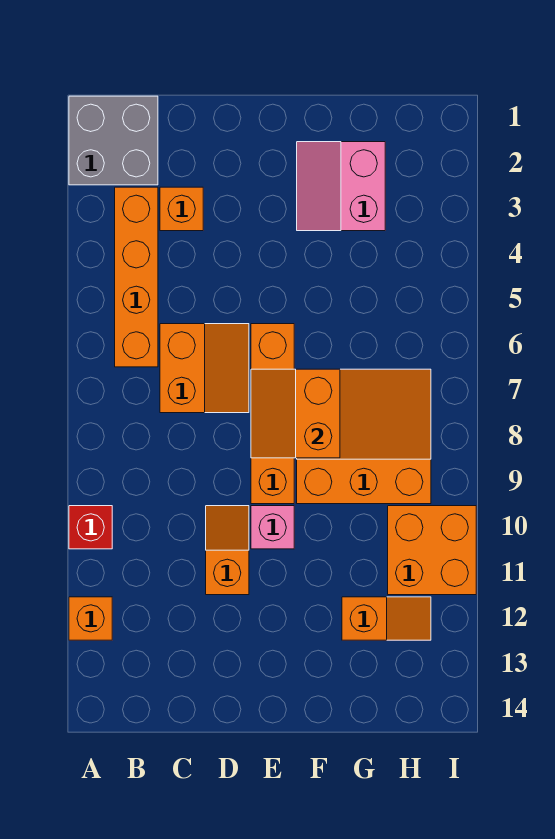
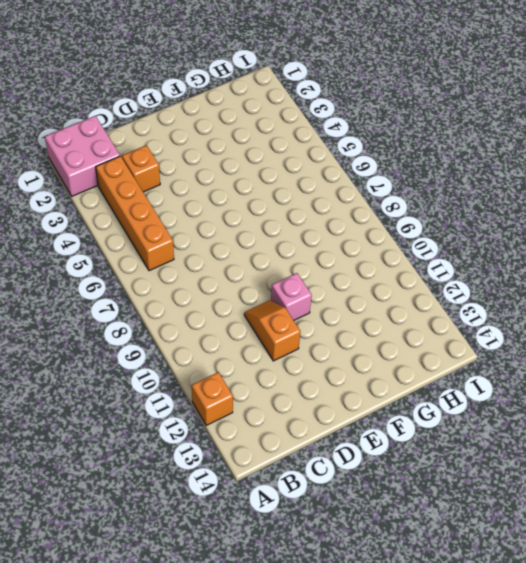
pink 2x2 brick [45,116,120,196] -> grey 2x2 brick [69,96,158,185]
none -> red 1x1 brick [69,506,112,549]
none -> orange 2x2 slope [160,324,249,413]
none -> orange 1x4 brick [251,324,294,504]

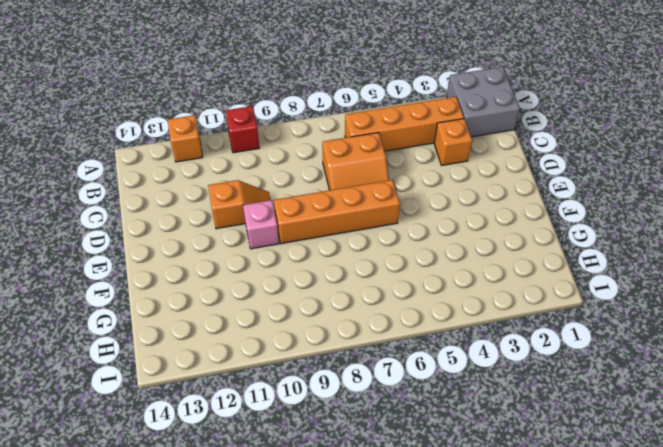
none -> pink 2x2 slope [297,142,385,231]
none -> orange 3x3 slope [297,369,431,504]
none -> orange 1x2 slope [342,597,431,640]

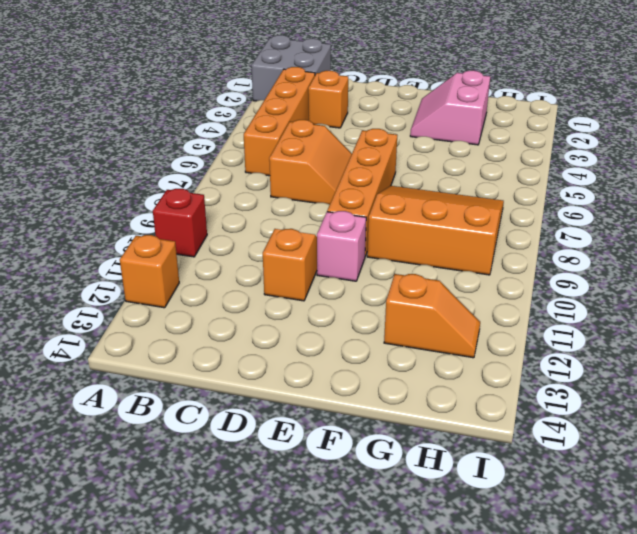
none -> orange 2x2 brick [388,506,476,595]
none -> orange 2x2 slope [251,369,340,458]

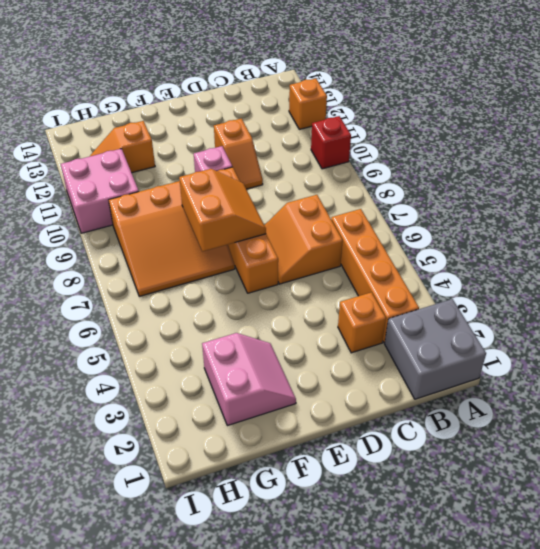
pink 2x2 brick [61,149,139,233] -> orange 2x2 brick [388,506,476,595]

